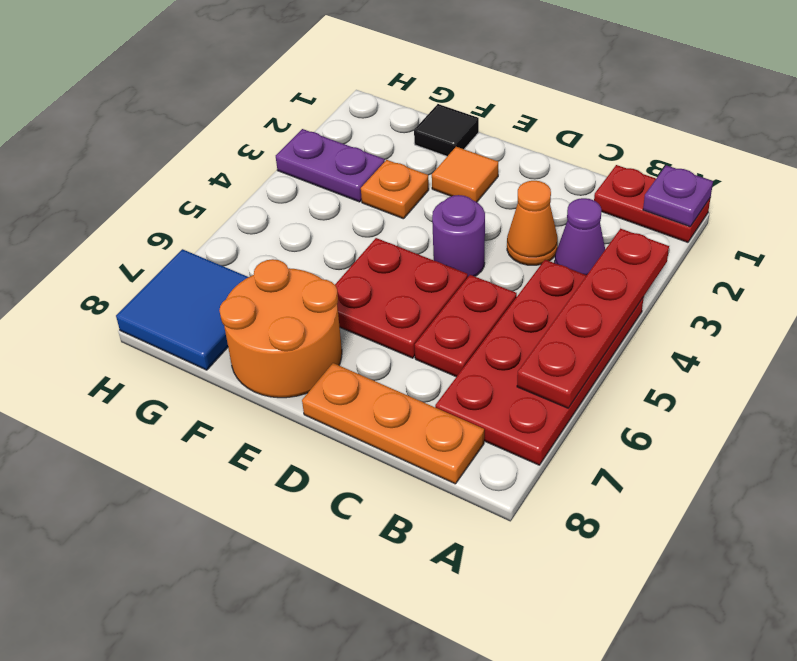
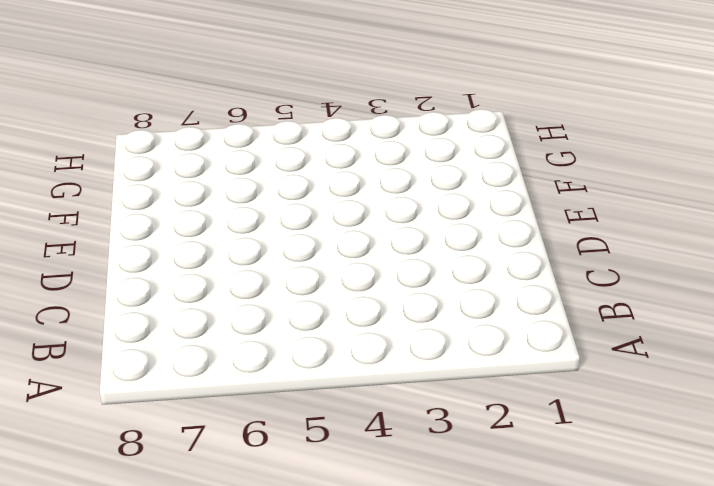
none -> red 1x2 plate [594,165,710,242]
none -> red 2x4 plate [435,260,644,465]
none -> purple 1x1 cone [555,198,605,275]

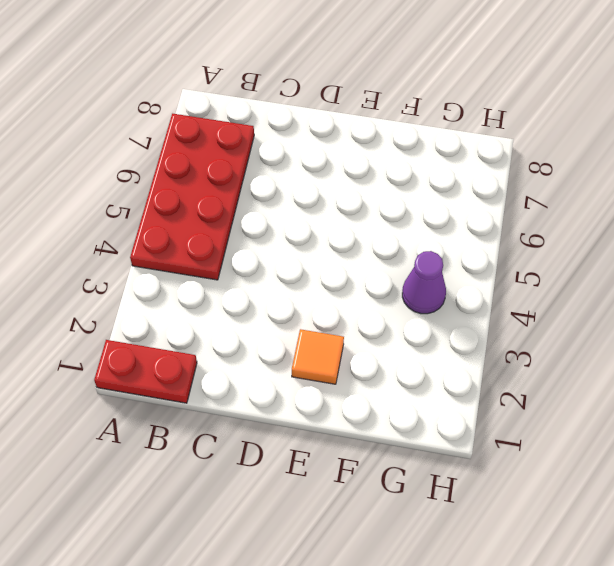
purple 1x1 cone [402,251,446,314] -> purple 1x1 cone moved to [555,198,605,275]
none -> orange 1x3 plate [302,363,484,484]
none -> orange 1x1 cone [507,181,558,265]
none -> red 1x2 plate [415,275,517,377]

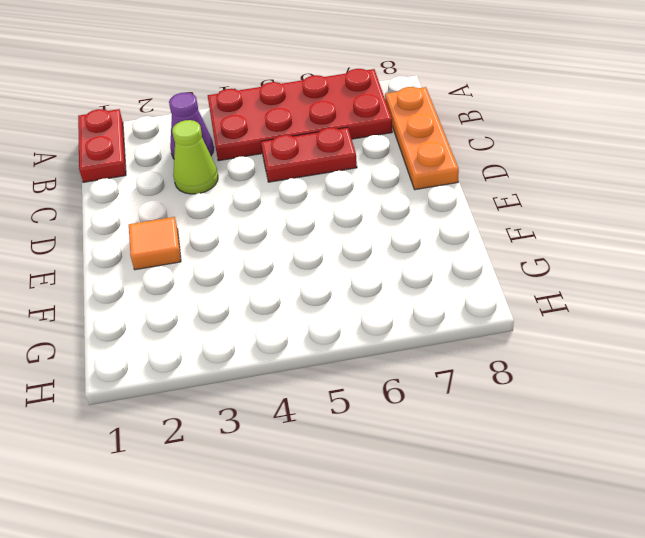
lime 1x1 cone [172,120,218,194] -> orange 1x1 cone [507,181,558,265]
none -> purple 1x1 round brick [432,195,485,276]
none -> red 2x2 plate [335,238,468,358]
none -> orange 2x2 round brick [219,259,342,398]

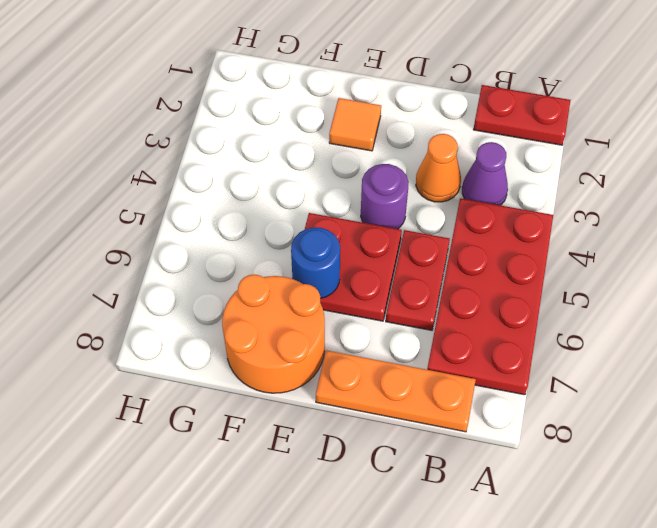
blue 1x1 round brick [291,227,340,298] -> none
none -> black 1x1 tile [414,104,479,156]
none -> orange 1x1 plate [361,160,429,219]
none -> purple 1x2 plate [276,129,385,202]

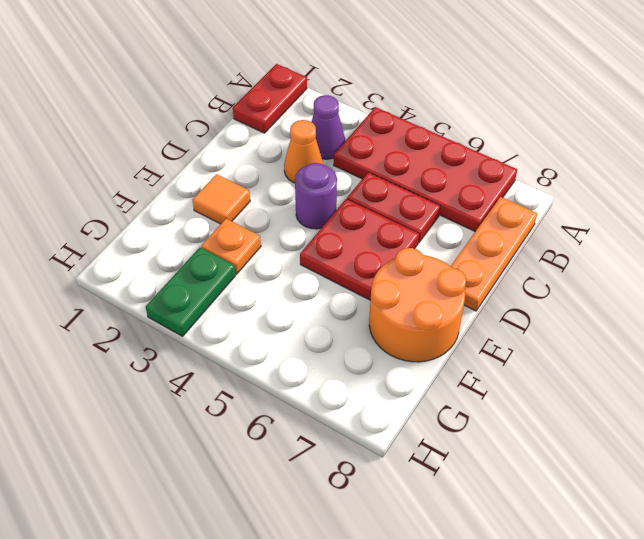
green 1x2 plate [146,247,235,336] -> purple 1x2 plate [276,129,385,202]
none -> black 1x1 tile [414,104,479,156]
none -> blue 2x2 tile [116,249,248,370]
none -> purple 1x1 plate [643,165,713,227]

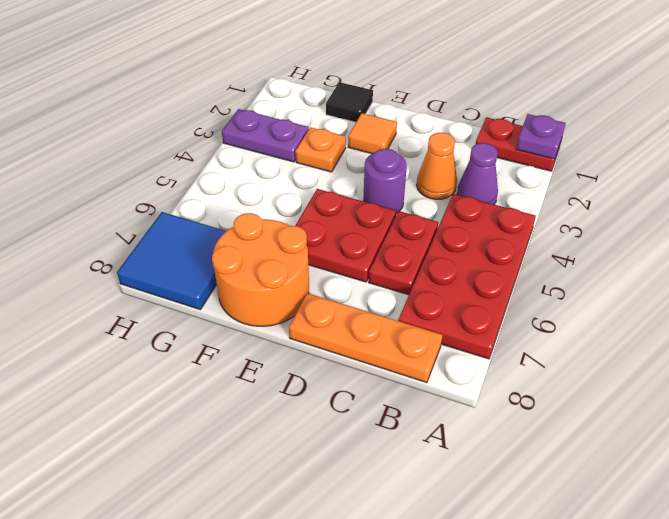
none -> red 1x4 plate [517,228,669,408]

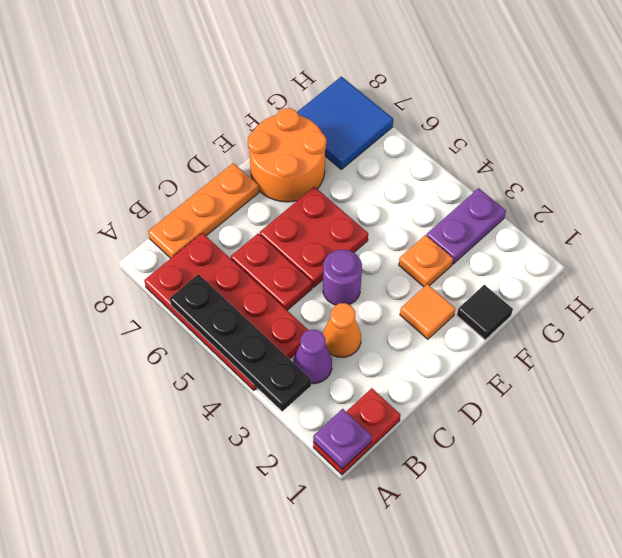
black 1x4 plate [170,274,311,411] -> red 1x4 plate [517,228,669,408]

